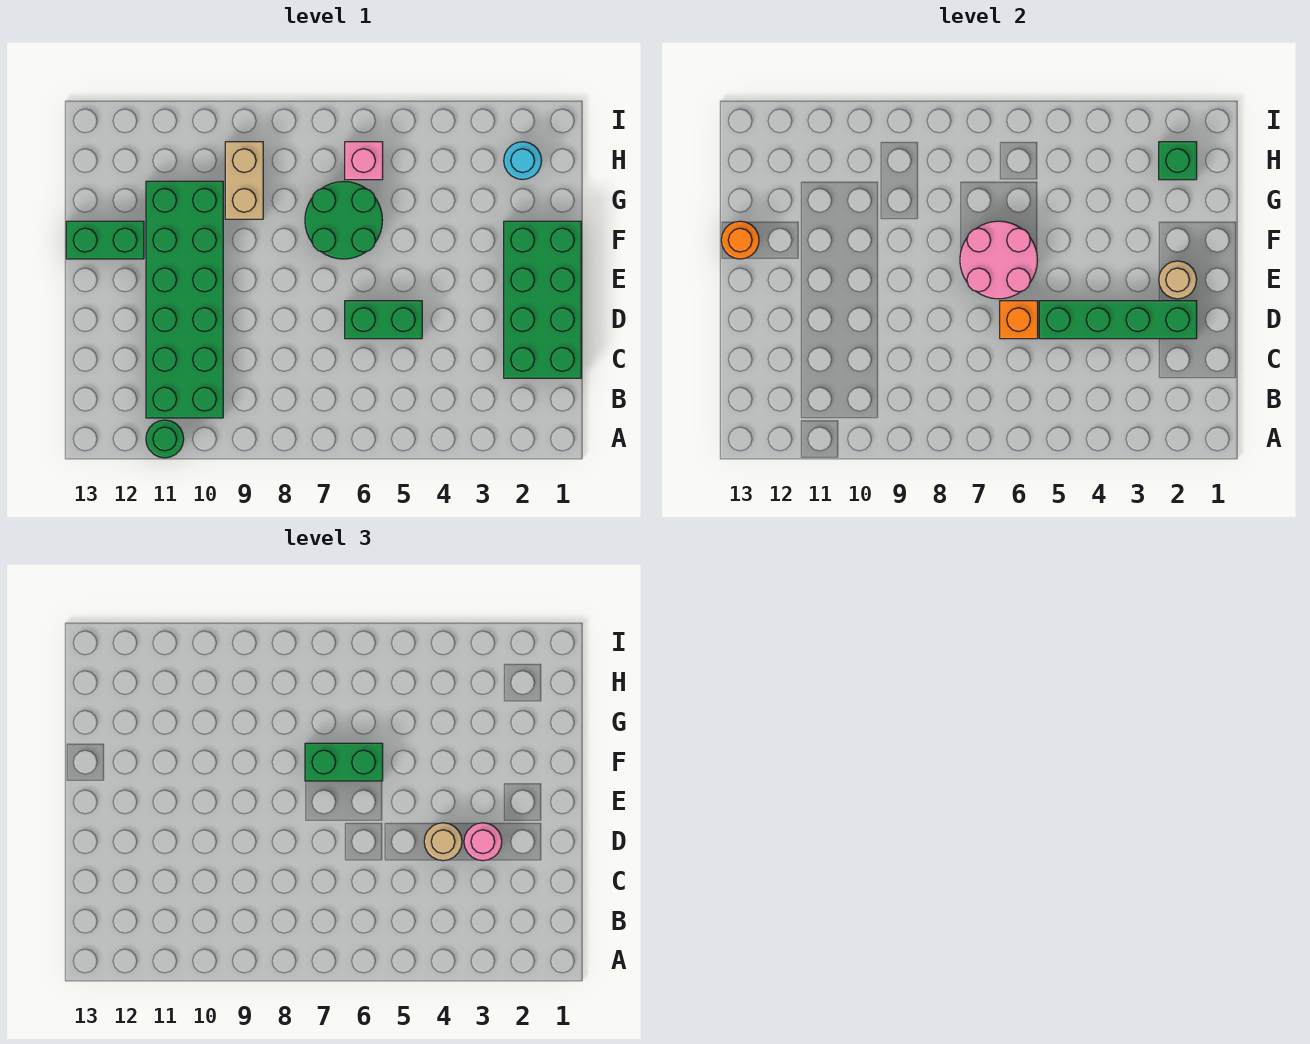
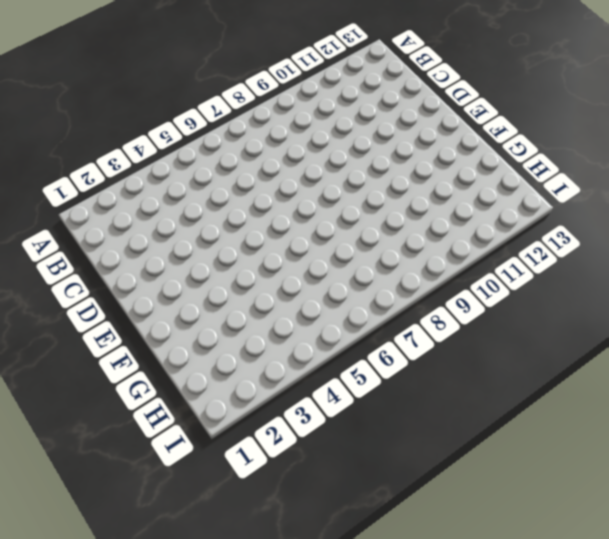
none -> green 1x1 round brick [146,420,184,458]
none -> green 2x6 brick [146,181,223,418]
none -> green 2x4 brick [504,221,581,378]

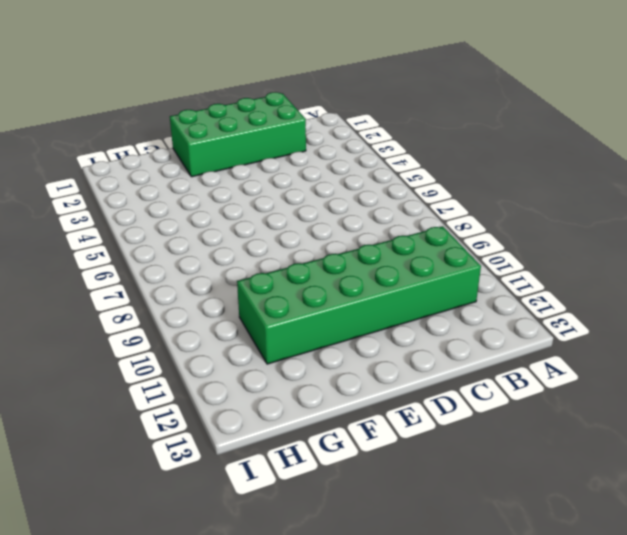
none -> green 1x1 round brick [146,420,184,458]
none -> green 1x2 brick [345,301,422,339]
none -> green 2x2 round brick [305,181,382,259]

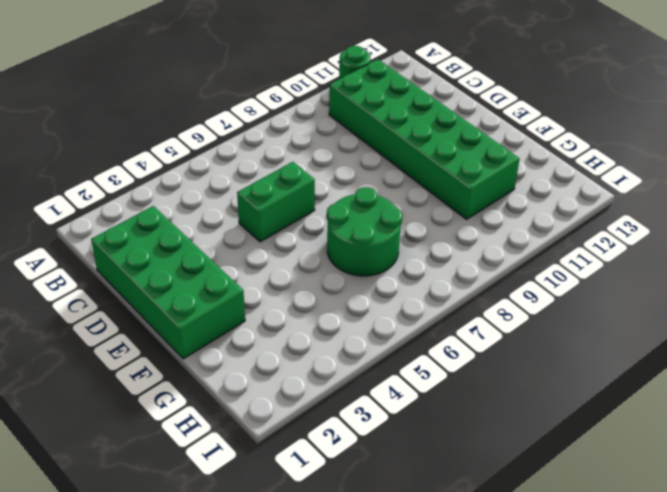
none -> green 1x2 brick [66,221,144,259]
none -> tan 1x2 brick [225,142,263,219]
none -> cyan 1x1 round brick [504,142,542,180]

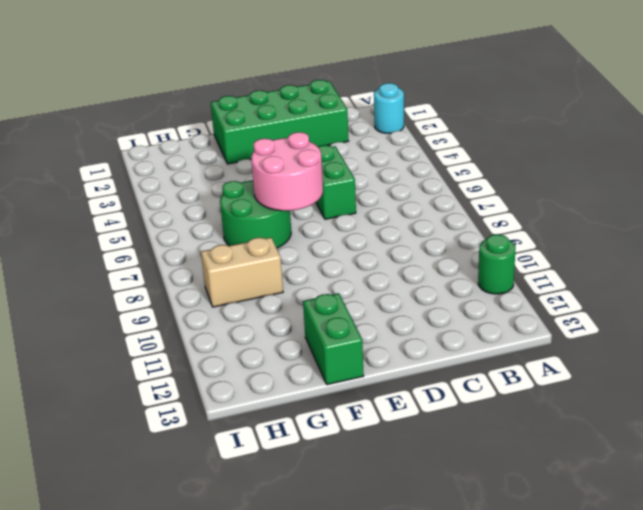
cyan 1x1 round brick [374,83,404,134] -> cyan 1x1 round brick moved to [504,142,542,180]
none -> green 2x6 brick [146,181,223,418]
none -> pink 1x1 brick [345,142,383,180]
none -> green 1x4 brick [1039,301,1197,339]

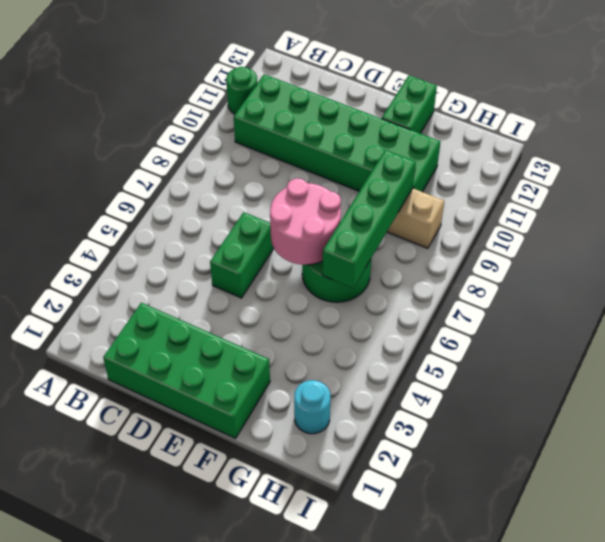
green 1x4 brick [322,150,416,288] -> green 1x4 brick moved to [1039,301,1197,339]
none -> pink 1x1 brick [345,142,383,180]
none -> orange 1x1 brick [1000,301,1038,339]
none -> tan 1x1 round brick [1159,261,1197,299]

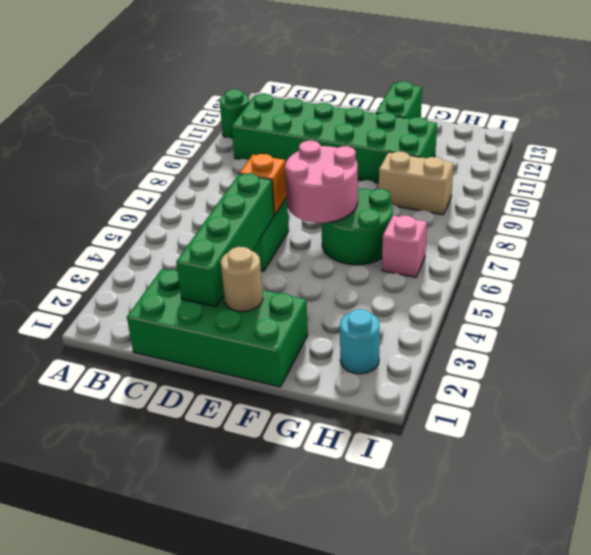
none -> orange 1x1 round brick [721,221,759,259]
none -> green 1x1 brick [1159,142,1197,180]
none -> pink 1x1 round brick [464,823,502,861]

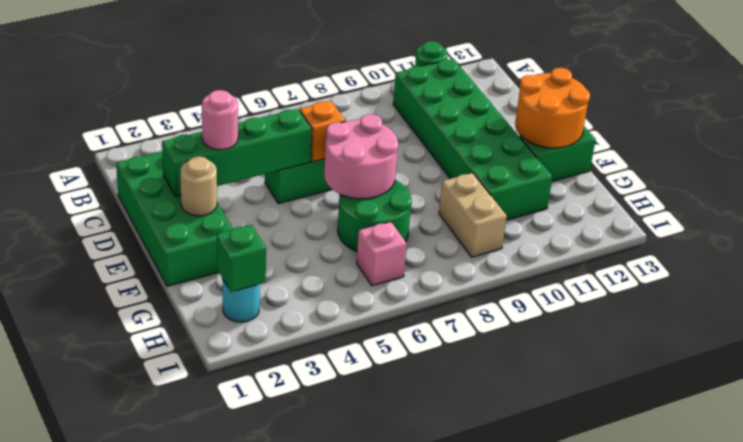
orange 2x2 round brick [515,68,590,148] -> orange 1x1 round brick [721,221,759,259]
none -> tan 1x1 round brick [424,823,462,861]
none -> green 1x2 brick [305,743,383,781]

